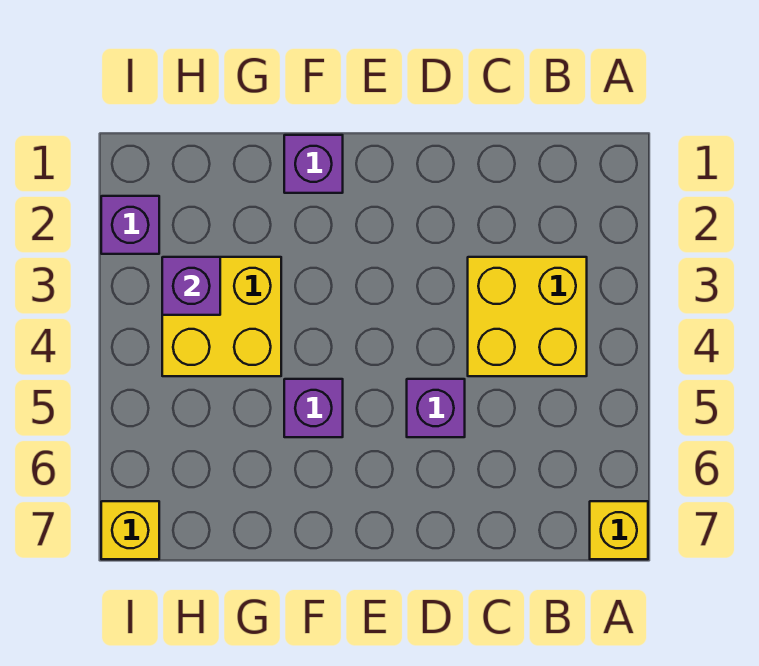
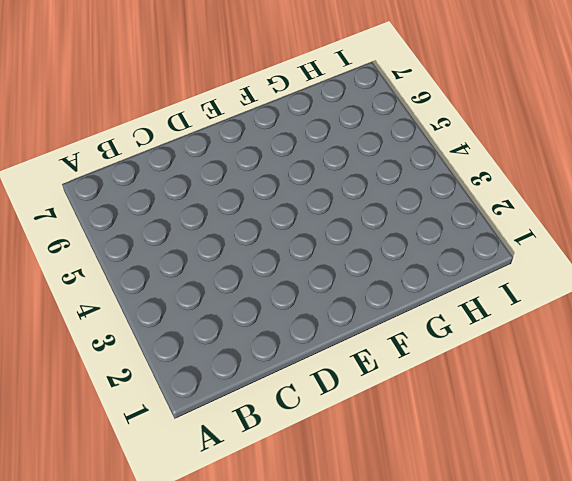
none -> yellow 1x1 brick [590,501,648,559]
none -> yellow 2x2 brick [468,257,587,376]

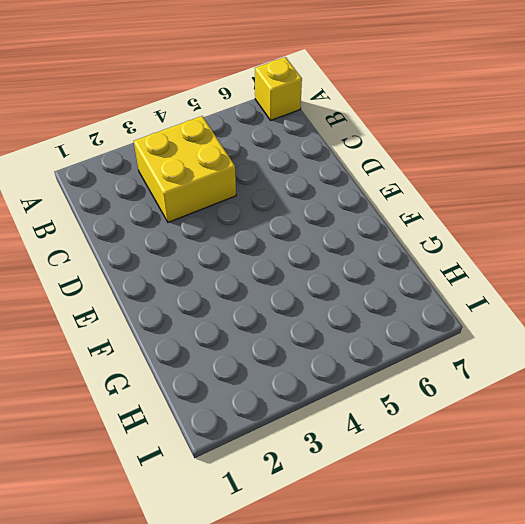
none -> purple 1x1 brick [407,379,465,437]
none -> purple 1x1 brick [284,135,343,193]

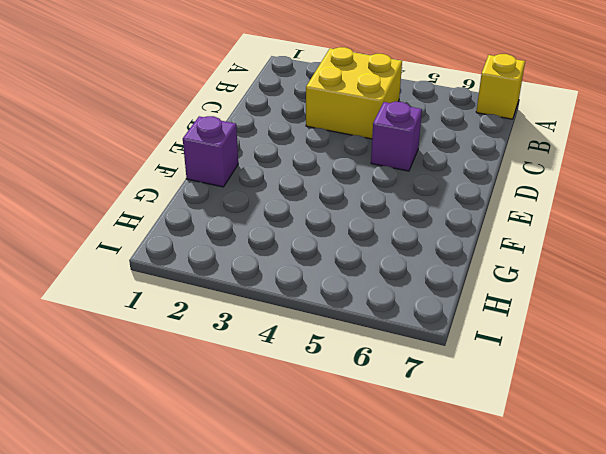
none -> purple 1x1 brick [284,379,343,437]
none -> yellow 2x2 brick [162,257,281,376]

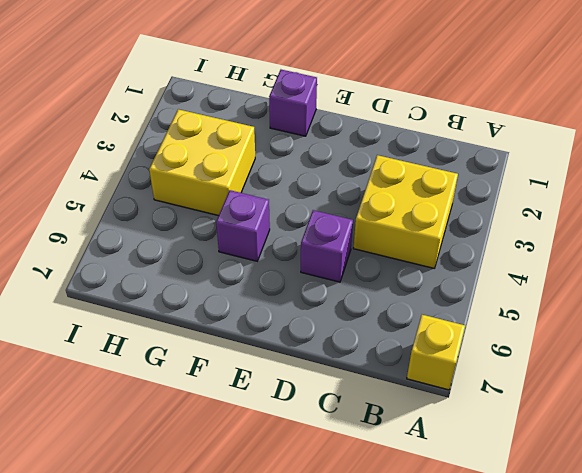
none -> purple 1x1 brick [101,196,159,254]
none -> yellow 1x1 brick [101,501,159,559]

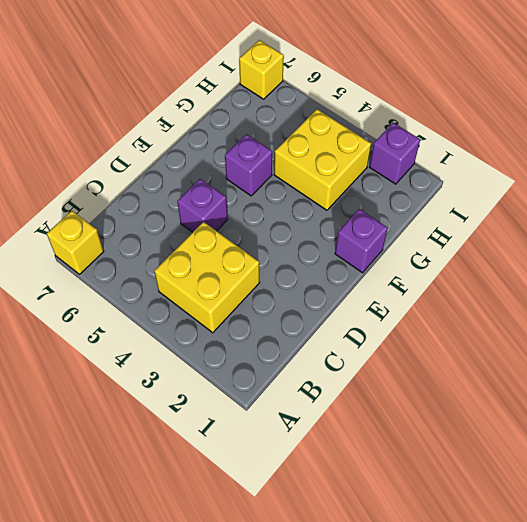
none -> purple 1x1 brick [162,257,220,315]

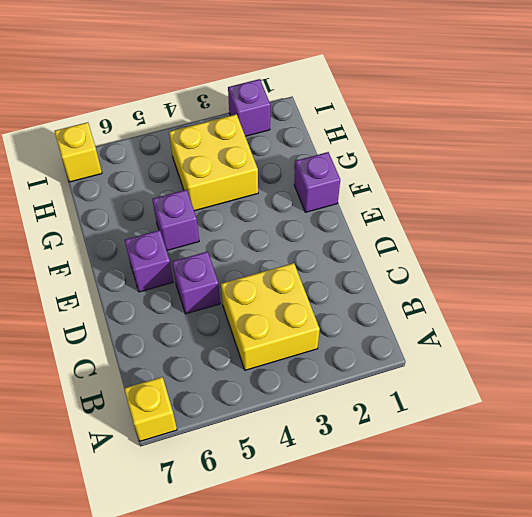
purple 1x1 brick [125,230,173,292] -> purple 1x1 brick moved to [162,257,220,315]

